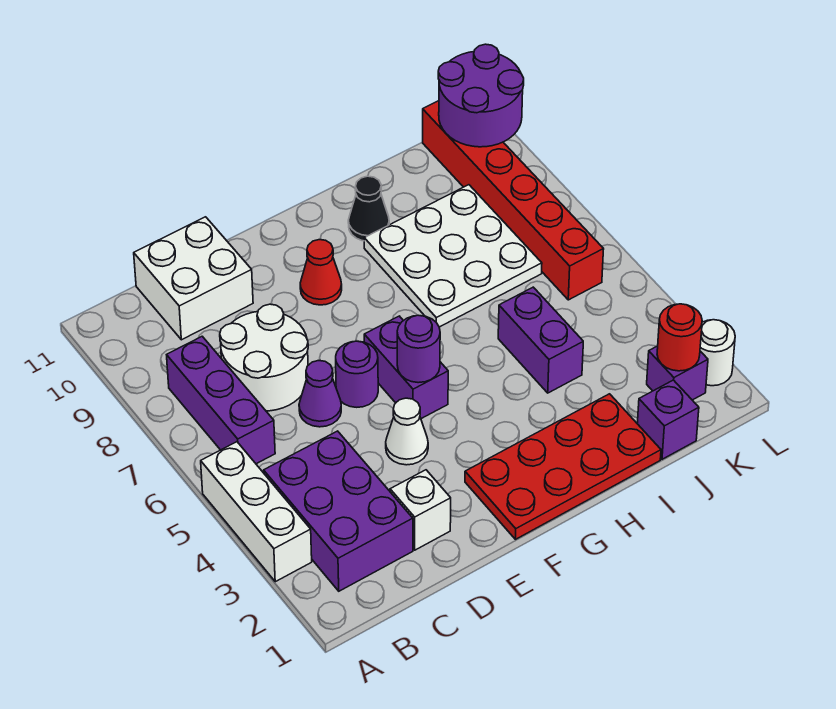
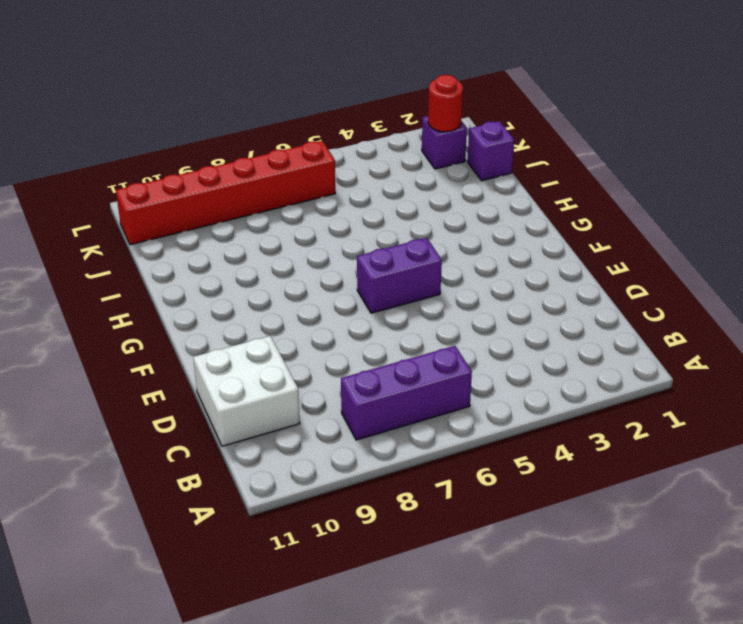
none -> white 1x3 brick [201,442,312,582]
none -> purple 2x3 brick [264,431,413,591]
none -> white 2x2 round brick [220,304,308,411]

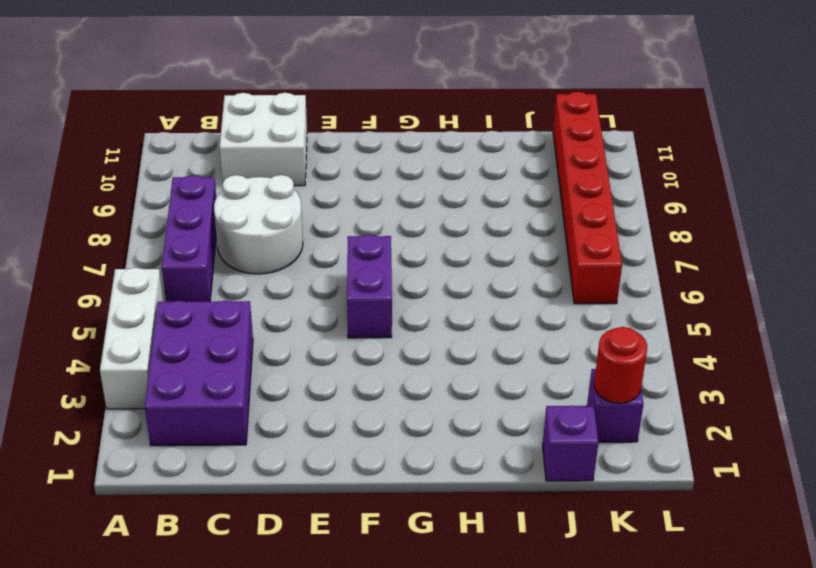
none -> white 1x1 brick [390,470,451,550]
none -> purple 1x1 cone [299,361,341,427]
none -> white 1x1 cone [386,398,428,465]

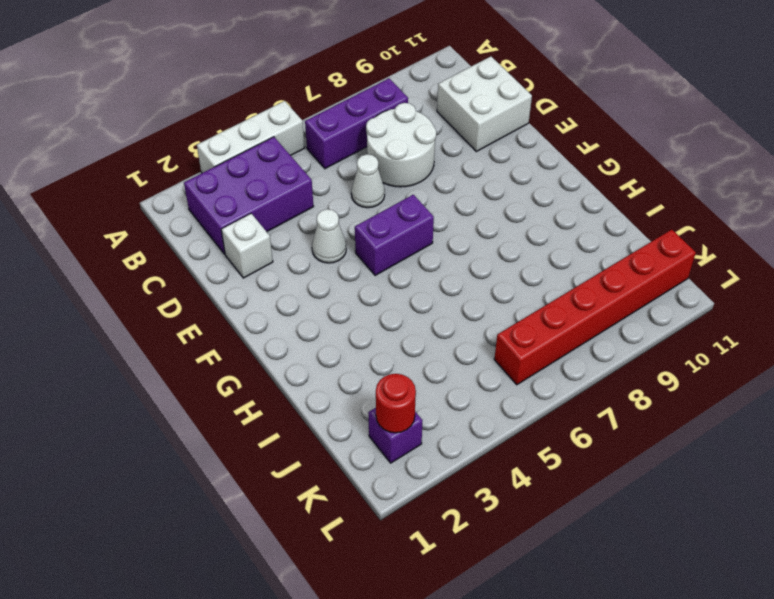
white 1x1 cone [351,154,385,208] -> purple 1x1 cone [299,361,341,427]
none -> purple 1x1 round brick [336,341,378,407]
none -> red 2x4 plate [465,394,661,539]
none -> red 1x1 cone [300,240,342,305]

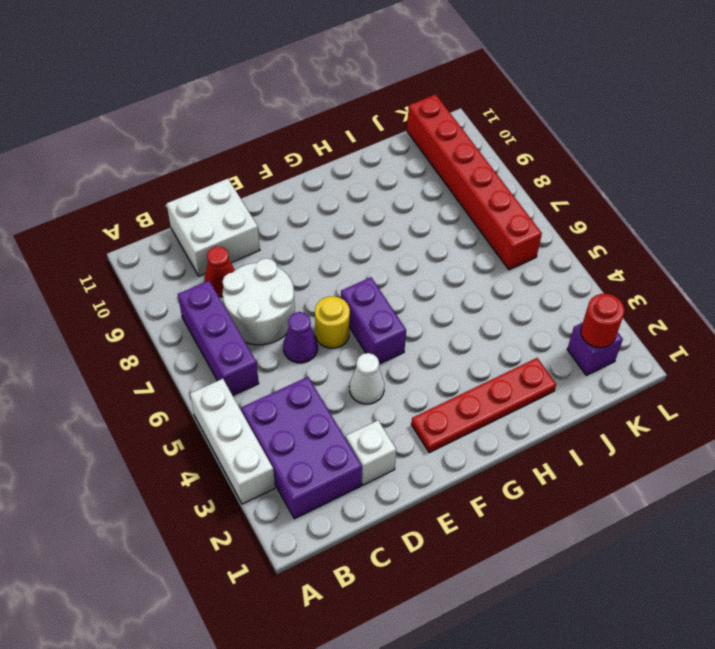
red 1x1 cone [205,246,235,297] -> red 1x1 cone moved to [300,240,342,305]
yellow 1x1 round brick [315,296,350,348] -> purple 1x1 round brick [336,341,378,407]
red 1x4 plate [411,358,556,453] -> red 2x4 plate [465,394,661,539]
none -> white 3x3 plate [364,185,542,327]
none -> black 1x1 cone [348,176,389,241]
none -> purple 1x2 brick [498,287,583,393]

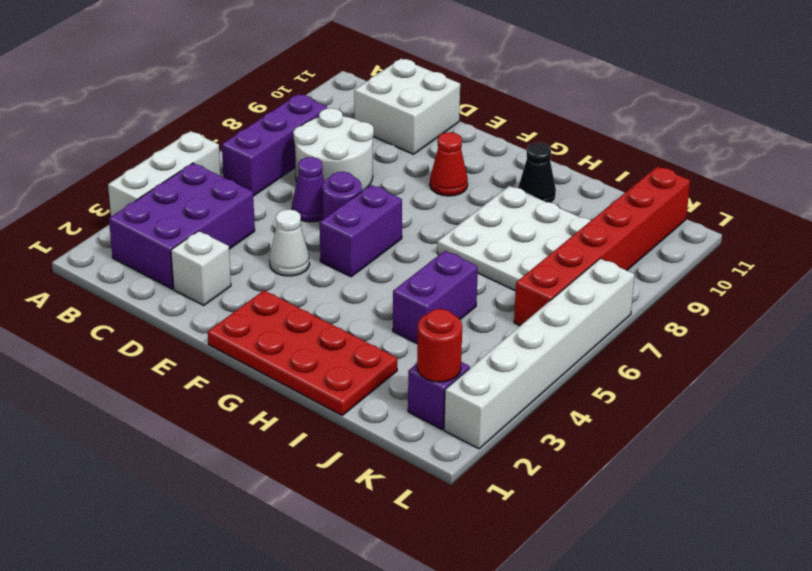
white 1x6 brick [444,259,635,449] -> white 1x1 round brick [700,320,735,386]
none -> purple 1x1 brick [637,380,699,459]
none -> purple 1x1 round brick [397,315,440,383]
none -> purple 2x2 round brick [438,44,524,147]

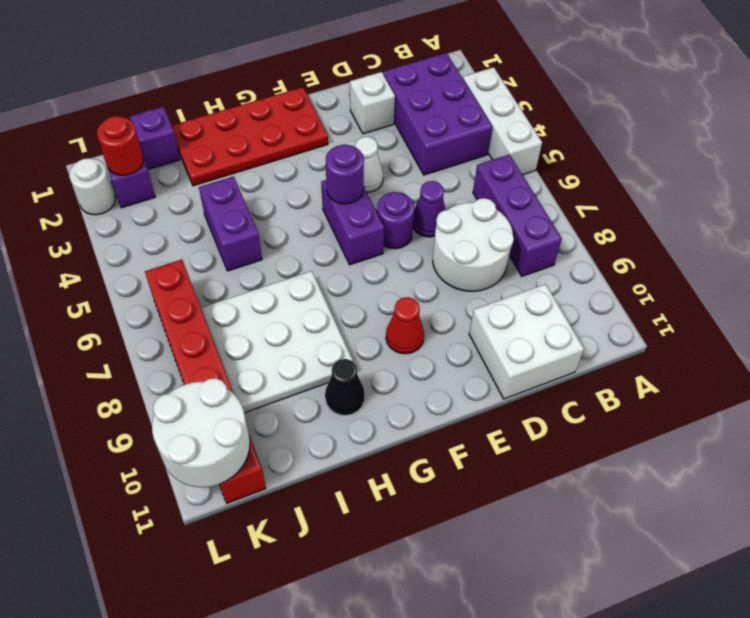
white 2x2 round brick [152,378,250,487] -> purple 2x2 round brick [438,44,524,147]

